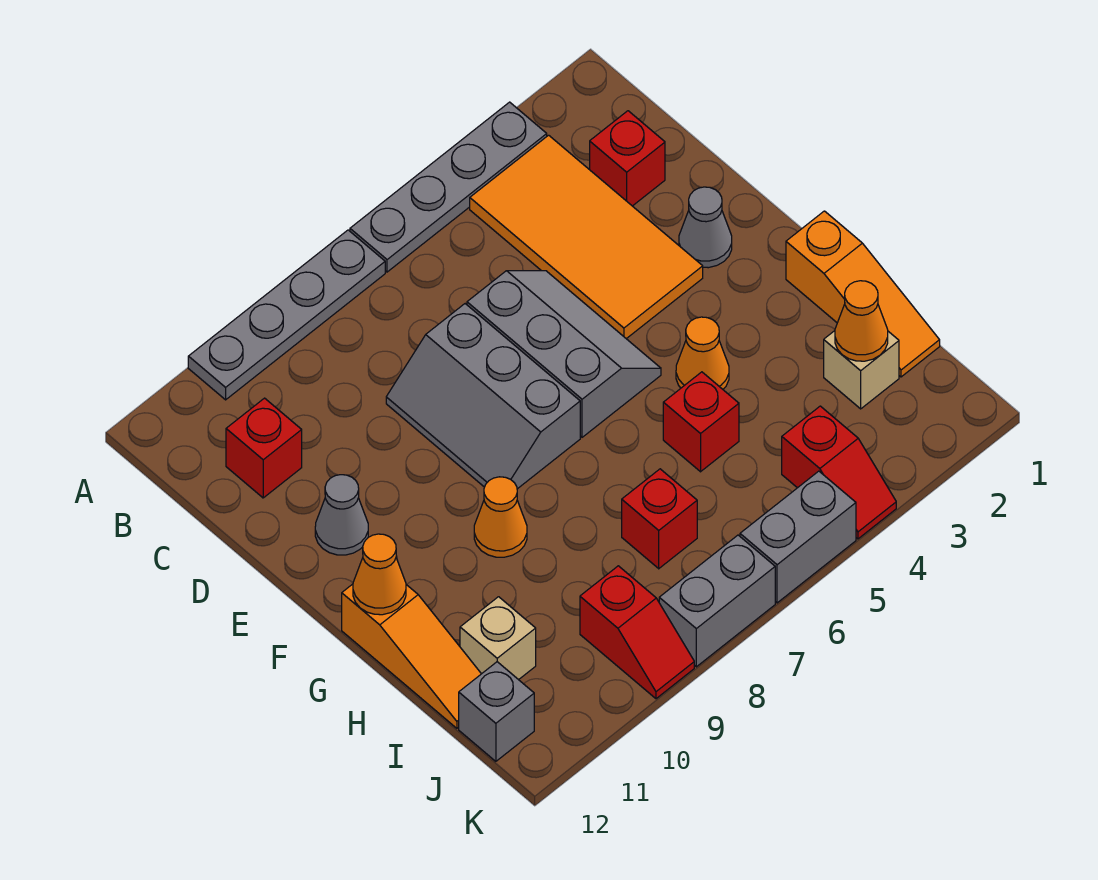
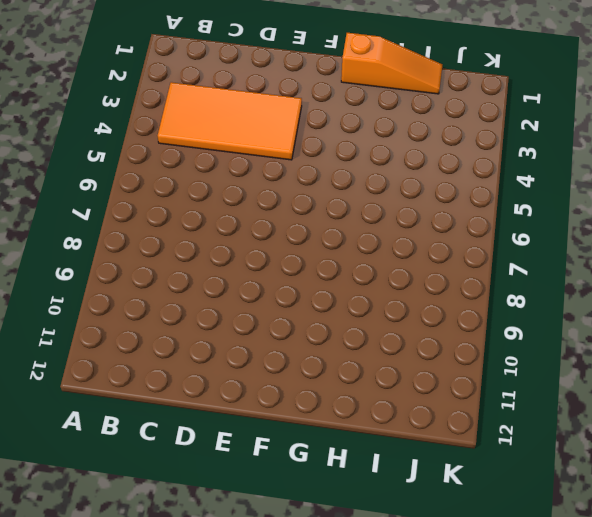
none -> grey 1x4 plate [350,102,547,272]
none -> grey 1x4 plate [188,230,385,400]
none -> red 1x1 brick [590,111,665,206]

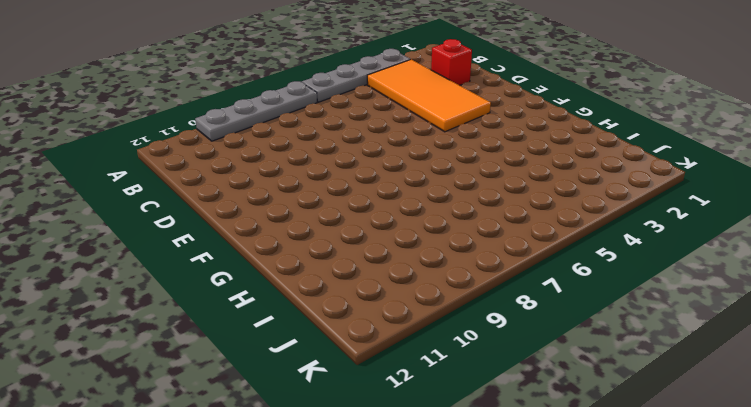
none -> red 1x1 brick [226,398,302,498]
none -> grey 2x3 slope [467,271,661,437]
none -> grey 2x3 slope [386,304,580,489]

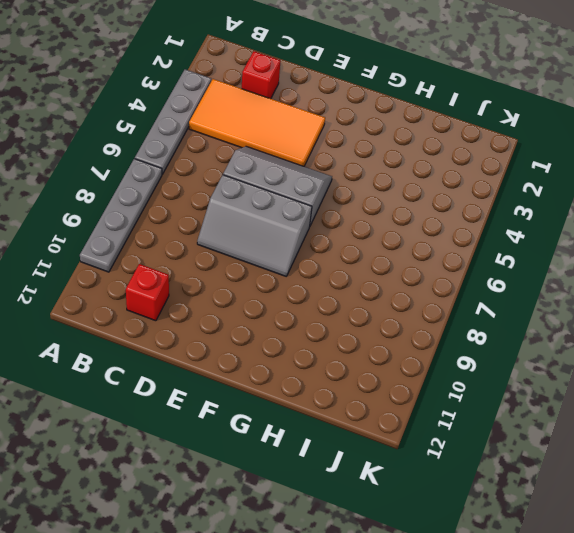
none -> grey 1x1 cone [679,187,732,268]
none -> grey 1x1 cone [315,475,368,555]
none -> orange 1x3 slope [786,211,940,377]

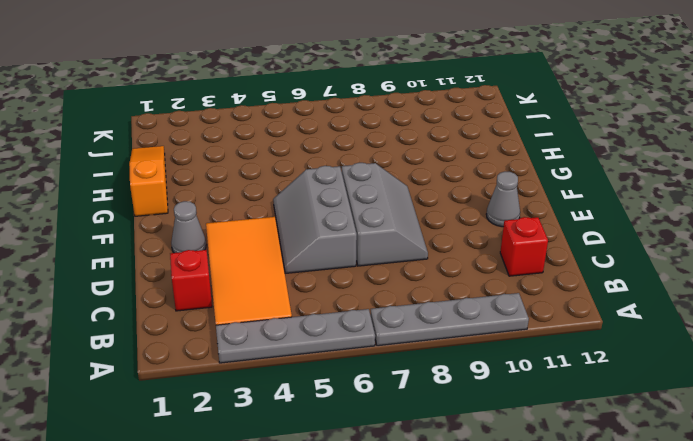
none -> orange 1x1 cone [676,317,729,389]
none -> orange 1x1 cone [474,477,527,557]
none -> orange 1x3 slope [342,584,481,728]

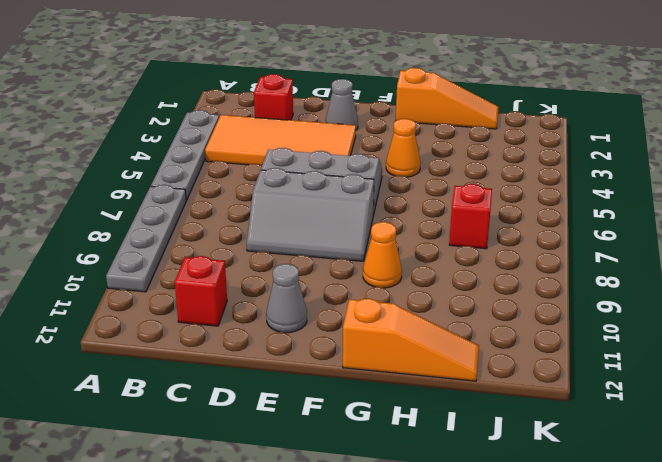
none -> red 1x1 brick [663,372,739,472]
none -> tan 1x1 brick [824,331,899,409]
none -> tan 1x1 brick [460,597,536,680]

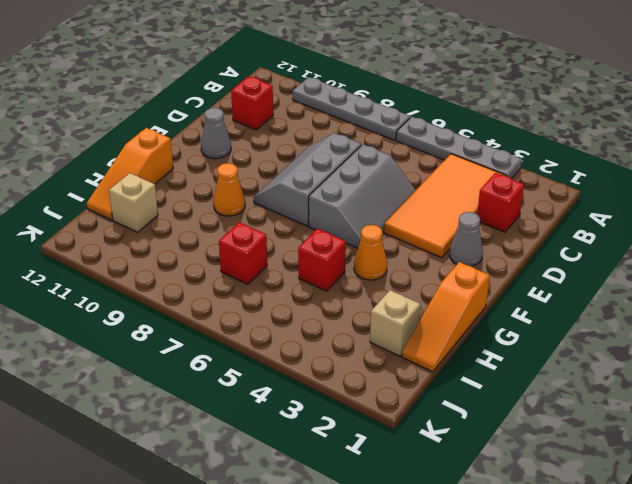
none -> red 1x2 slope [782,406,896,539]
none -> red 1x2 slope [580,566,694,699]
none -> grey 1x1 brick [459,662,534,761]

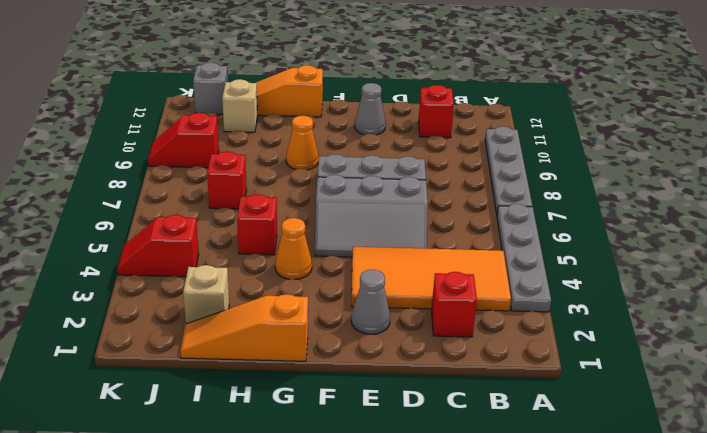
none -> grey 1x2 brick [740,471,856,603]
none -> grey 1x2 brick [659,535,775,667]
none -> orange 1x1 cone [353,534,406,615]

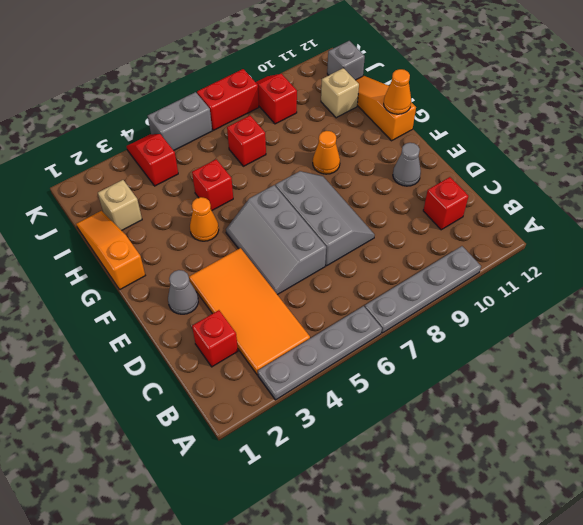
red 1x2 brick [197,69,259,130] -> grey 1x2 brick [659,535,775,667]
none -> orange 1x1 cone [835,281,888,361]

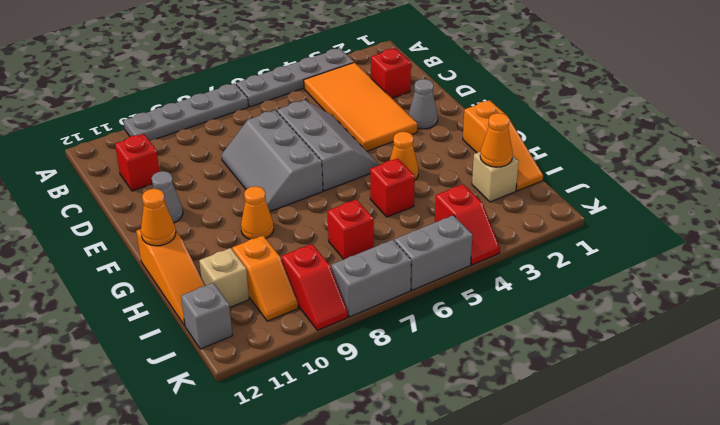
orange 1x2 slope [232,236,298,321] -> none

